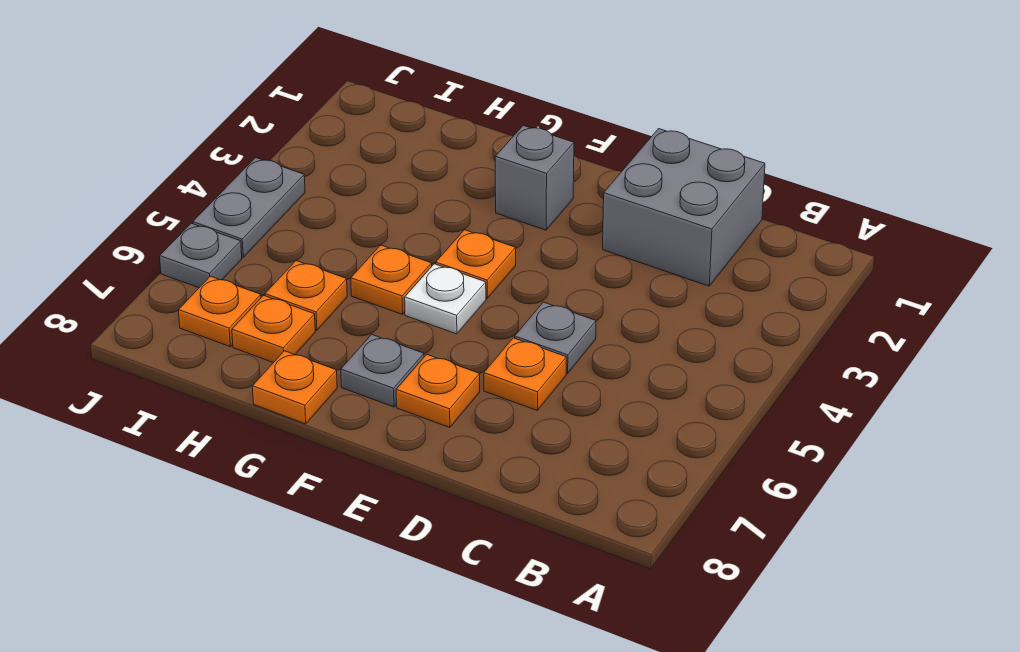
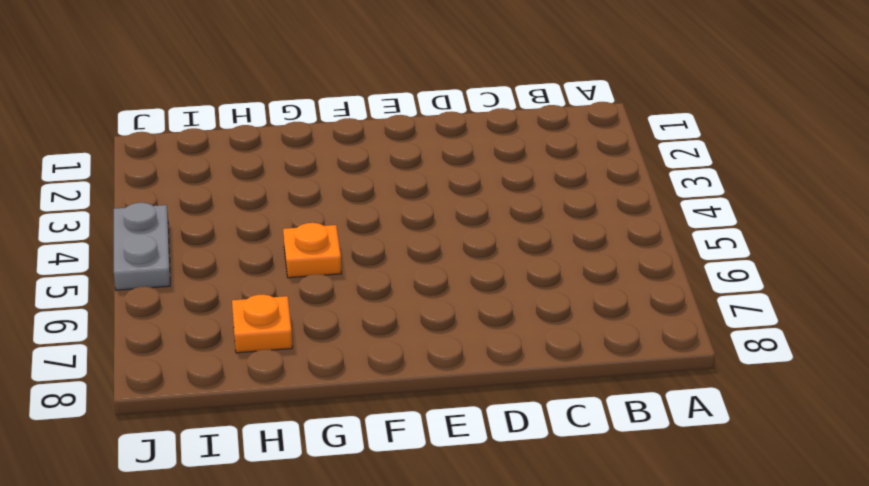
none -> grey 2x2 brick [603,129,765,286]
none -> grey 1x1 plate [515,302,596,373]
none -> orange 1x1 plate [484,338,566,410]

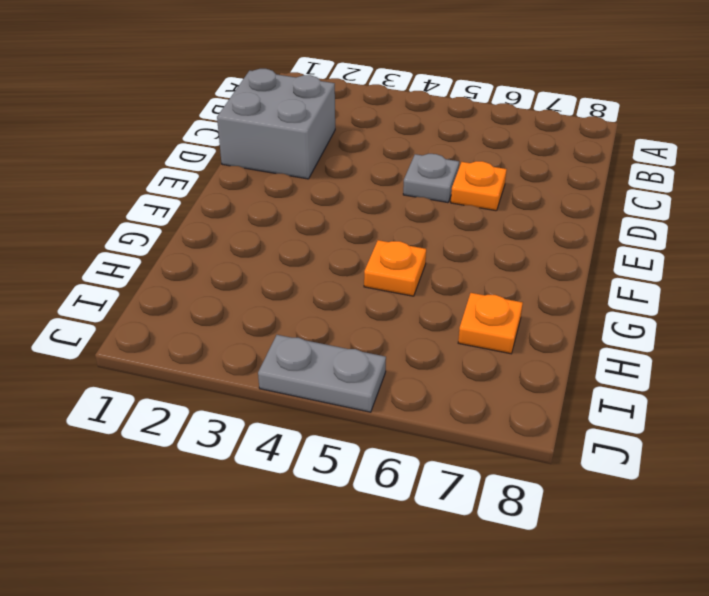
none -> orange 1x1 plate [396,354,480,428]
none -> grey 1x1 brick [495,125,574,230]
none -> orange 1x1 plate [436,230,516,298]

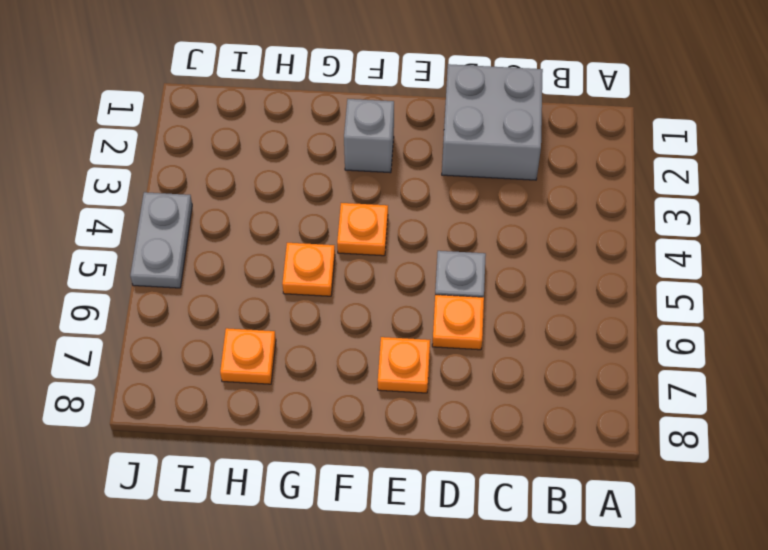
none -> white 1x1 plate [405,264,486,334]
none -> grey 1x1 plate [341,334,424,407]
none -> orange 1x1 plate [252,351,337,424]

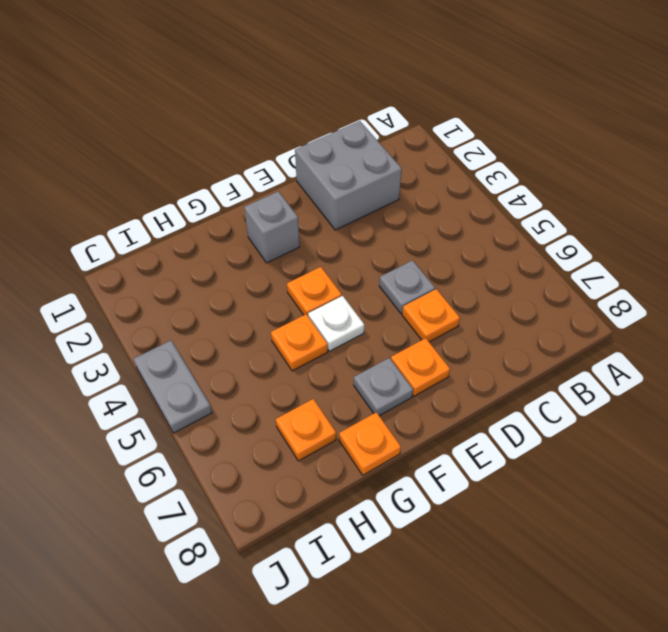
none -> orange 1x1 plate [265,261,347,330]
none -> orange 1x1 plate [178,276,261,346]
none -> grey 1x1 plate [160,223,242,288]

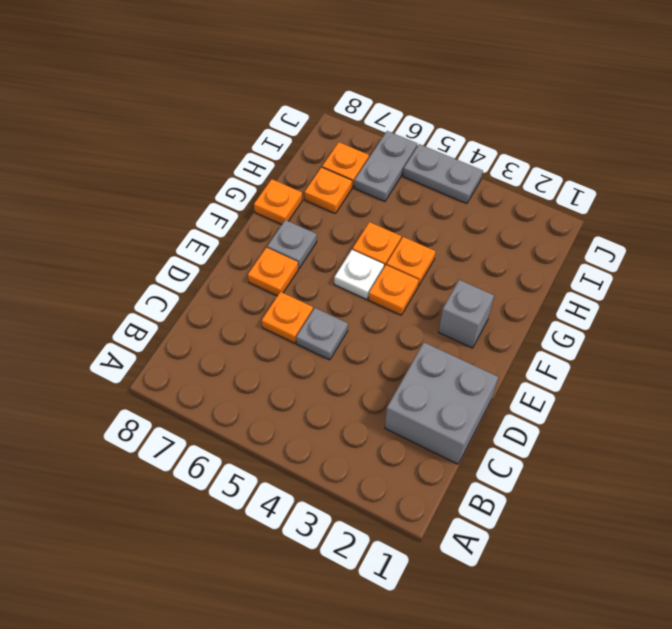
orange 1x1 plate [387,237,436,286] -> orange 1x1 plate moved to [265,261,347,330]
grey 1x2 plate [354,131,417,201] -> grey 1x1 plate [160,223,242,288]

